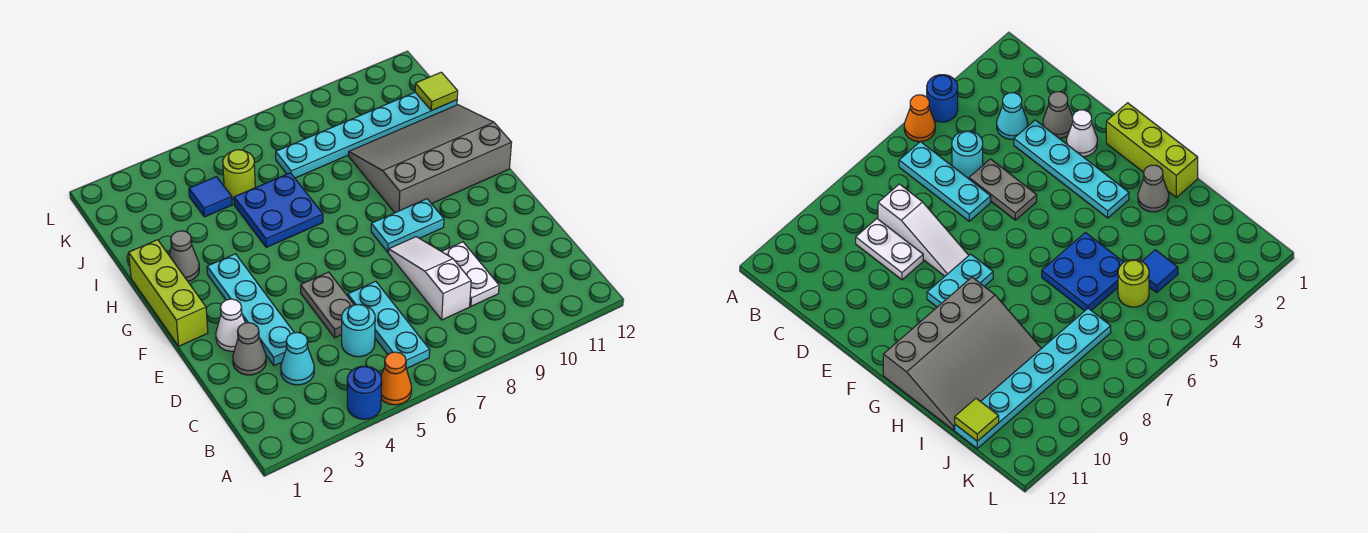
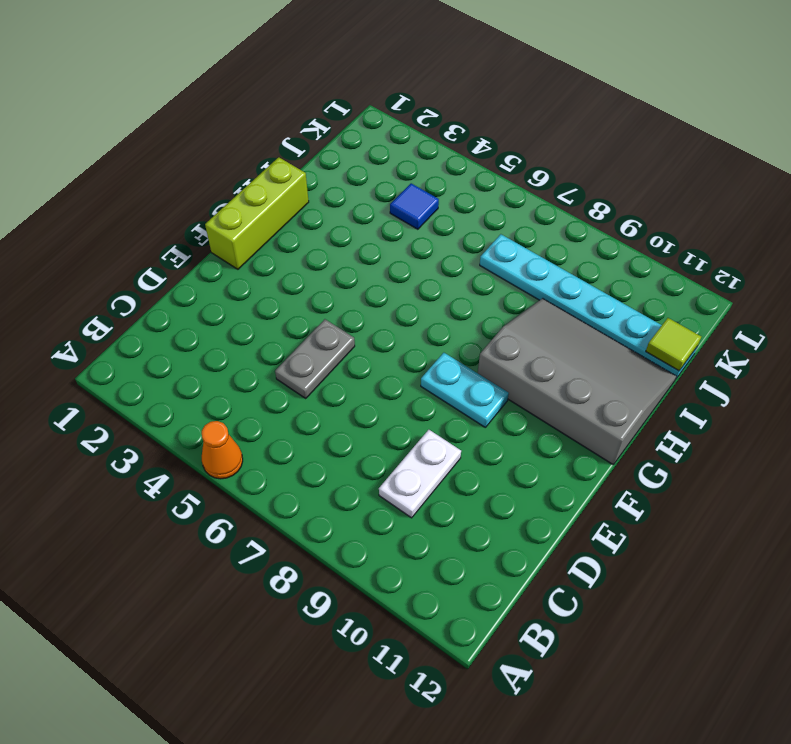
none -> blue 1x1 round brick [347,366,382,419]
none -> cyan 1x3 plate [348,281,430,369]
none -> cyan 1x1 cone [281,332,314,385]

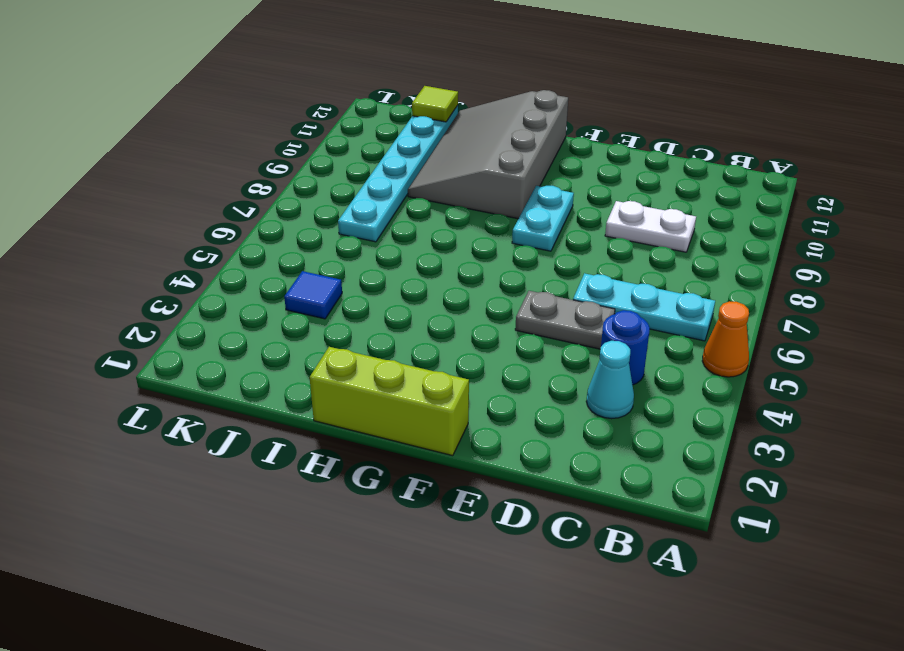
blue 1x1 round brick [601,310,650,385] -> blue 1x1 round brick moved to [347,366,382,419]
none -> cyan 1x1 round brick [342,304,375,357]
none -> white 1x3 slope [389,237,471,320]
none -> grey 1x1 cone [233,323,266,375]

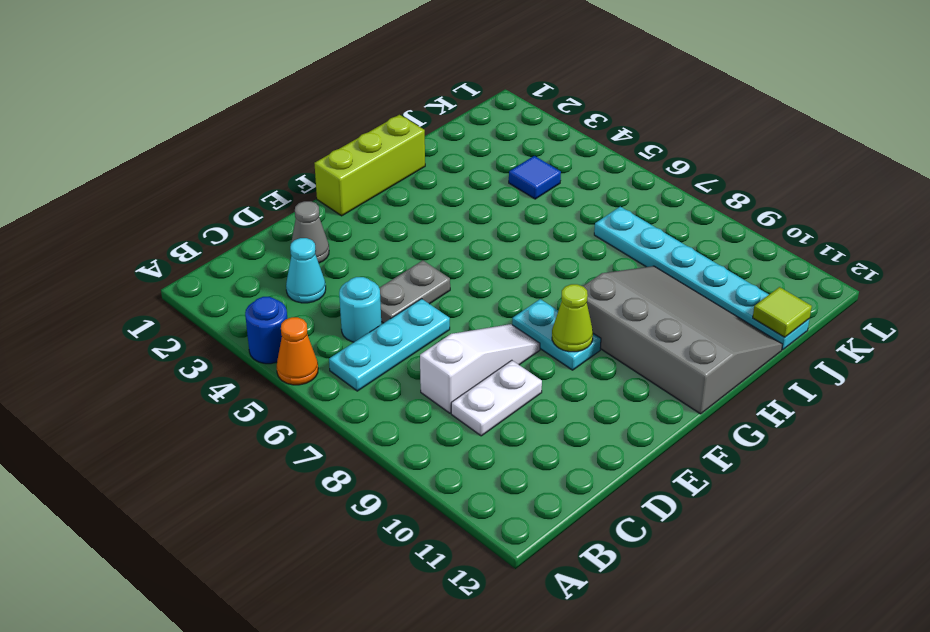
lime 1x1 cone [552,284,593,352] -> none
none -> cyan 1x4 plate [207,254,294,366]
none -> white 1x1 cone [216,299,245,351]
none -> grey 1x1 cone [169,231,199,281]

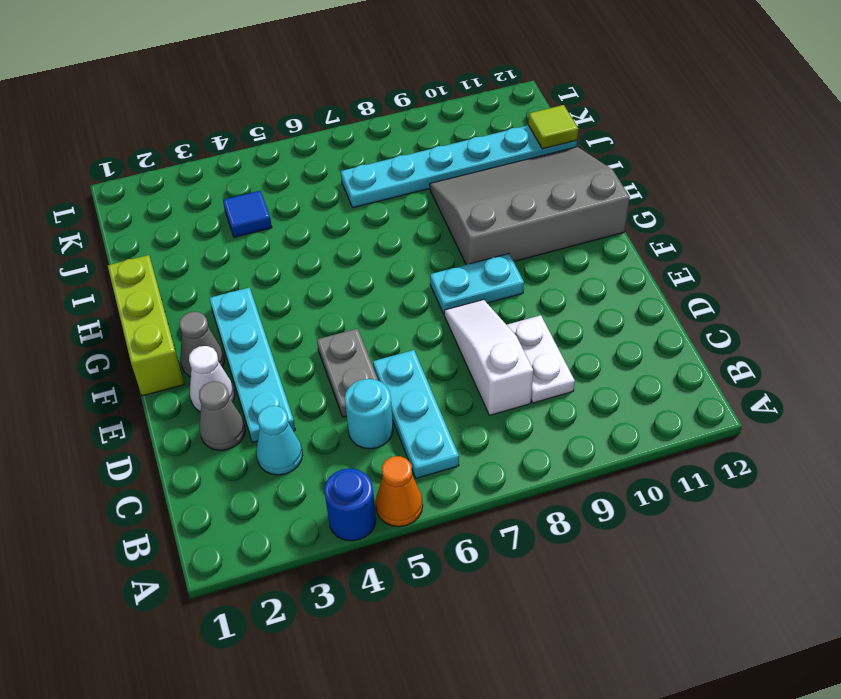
grey 1x1 cone [179,312,224,377] -> grey 1x1 cone moved to [169,231,199,281]
none -> blue 2x2 plate [234,173,323,247]
none -> lime 1x1 round brick [223,150,255,199]

